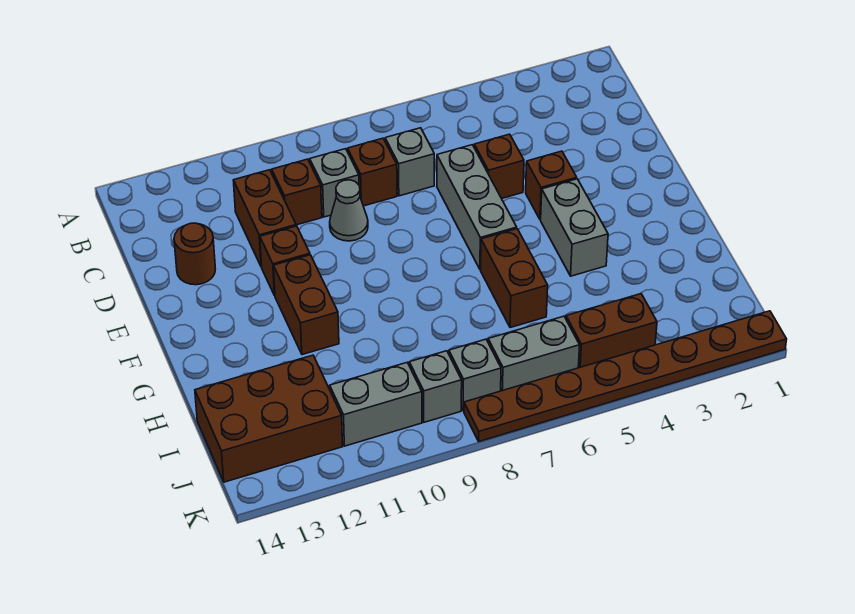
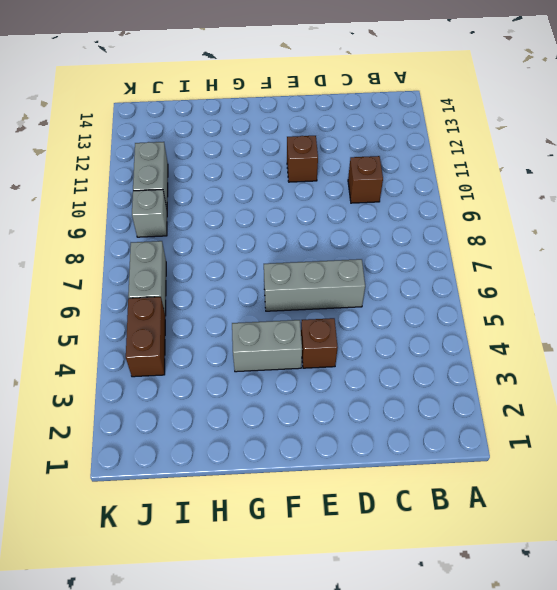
none -> grey 1x1 brick [385,128,434,196]
none -> brown 1x1 brick [348,138,397,206]
none -> grey 1x1 brick [310,149,359,217]

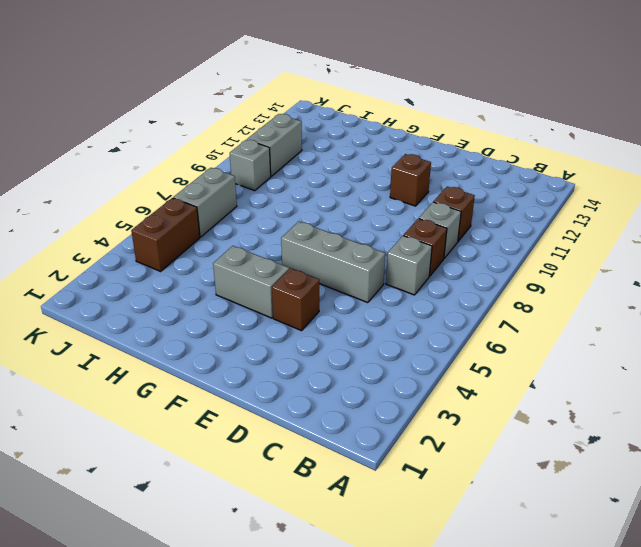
none -> brown 1x2 brick [233,170,296,267]
none -> brown 1x1 brick [474,134,524,199]
none -> grey 1x1 cone [330,180,368,241]

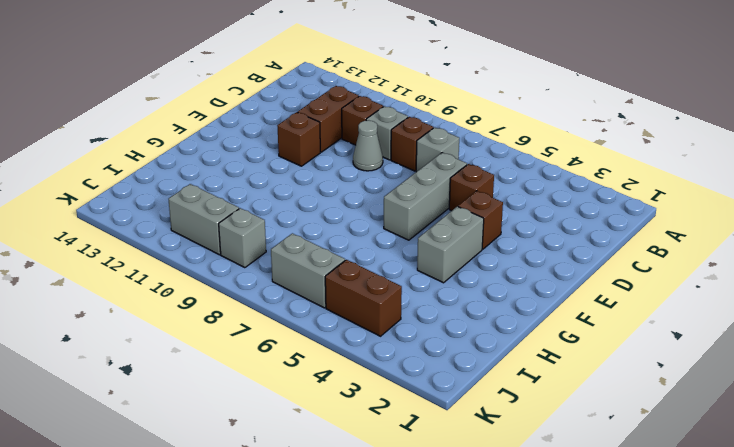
none -> brown 1x1 round brick [174,223,215,285]
none -> brown 1x2 brick [274,255,339,355]
none -> brown 1x2 brick [481,229,548,328]

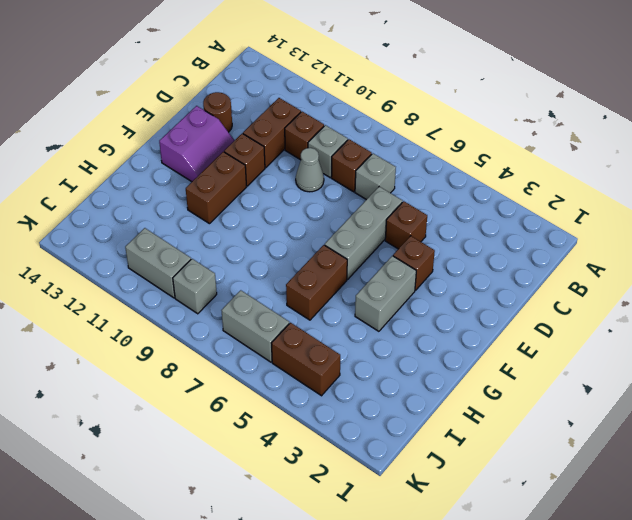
purple 2x2 slope [159,106,234,182] -> none
none -> brown 2x3 brick [195,355,343,482]
none -> grey 1x1 brick [449,339,501,411]
none -> brown 1x8 plate [464,311,787,441]

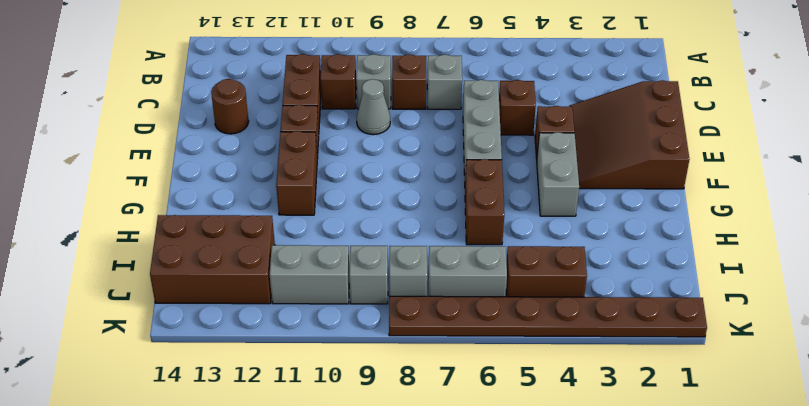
brown 3x3 slope [569,80,689,189] -> none

